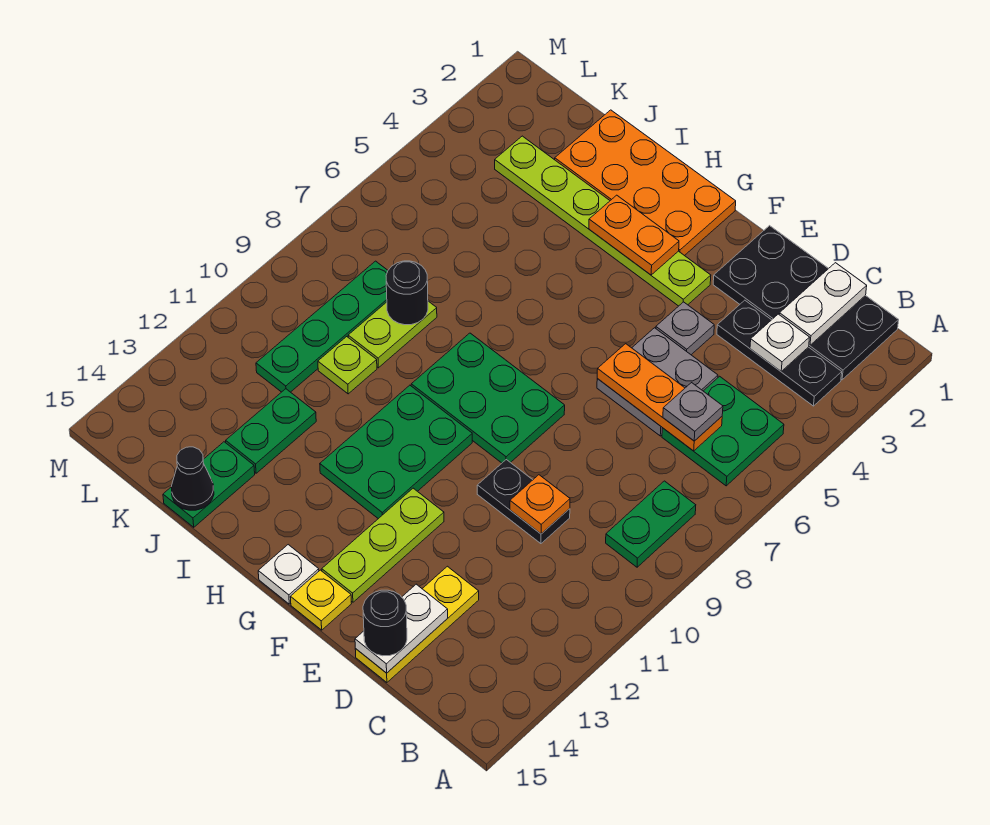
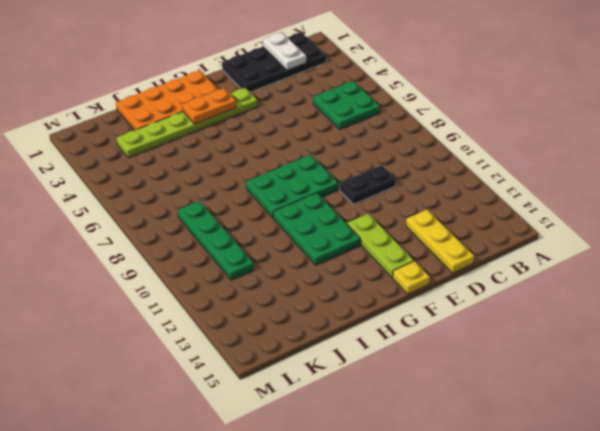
none -> black 1x3 plate [717,300,842,406]
none -> green 1x2 plate [606,481,696,567]
none -> grey 2x2 plate [597,328,718,436]
none -> grey 1x1 plate [656,302,714,355]

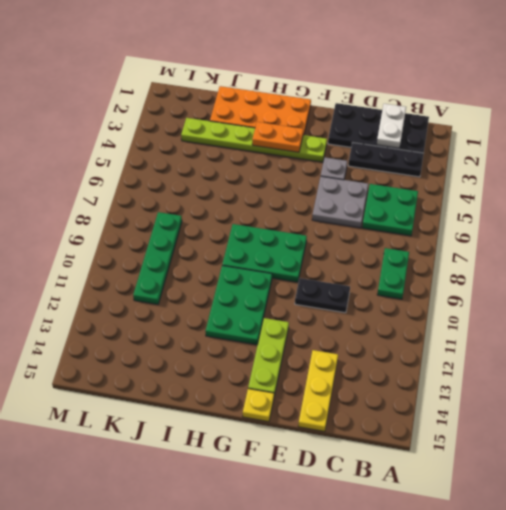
none -> white 1x1 plate [258,545,319,604]
none -> lime 1x2 plate [348,301,437,368]
none -> lime 1x1 plate [318,337,377,394]
none -> green 1x2 plate [226,389,316,473]

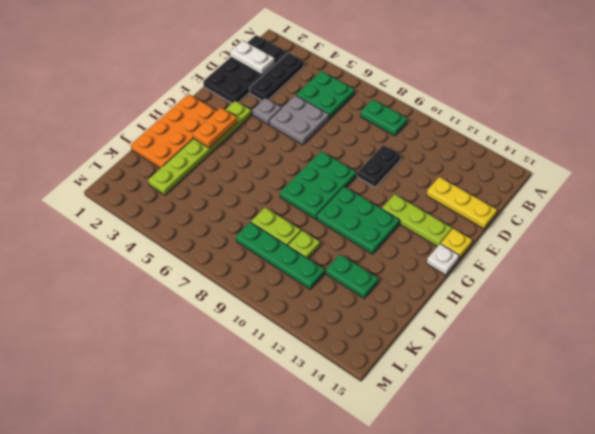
none -> green 1x2 plate [163,442,255,527]
none -> white 1x1 plate [750,314,810,371]
none -> orange 1x3 plate [597,344,722,451]
none -> orange 1x1 plate [510,475,570,534]

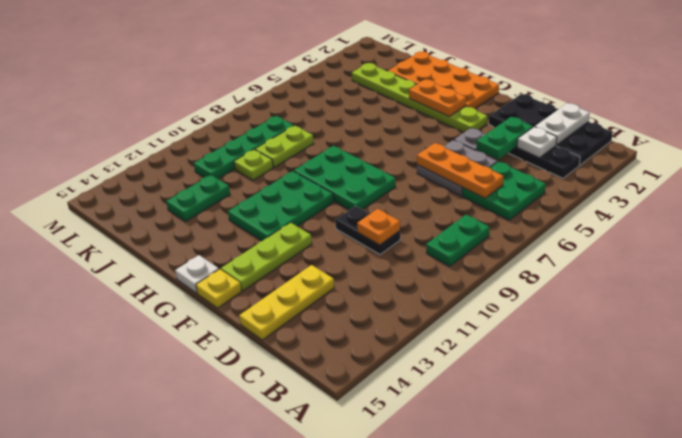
green 1x2 plate [476,117,533,159] -> green 1x2 plate moved to [163,442,255,527]
none -> white 1x2 plate [355,584,448,673]
none -> black 1x1 round brick [386,261,428,325]
none -> black 1x1 cone [172,447,214,510]
none -> grey 1x1 plate [663,383,723,441]

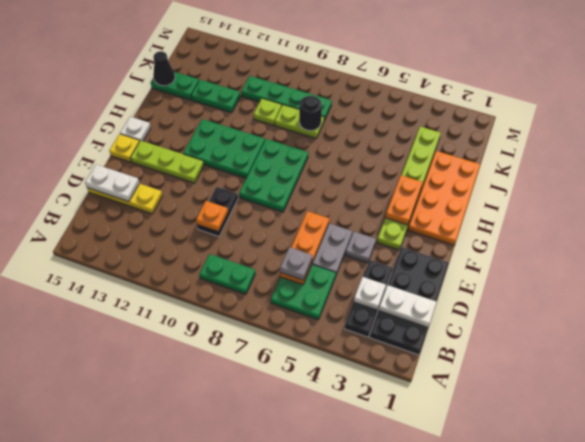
none -> black 1x1 round brick [363,590,407,656]

